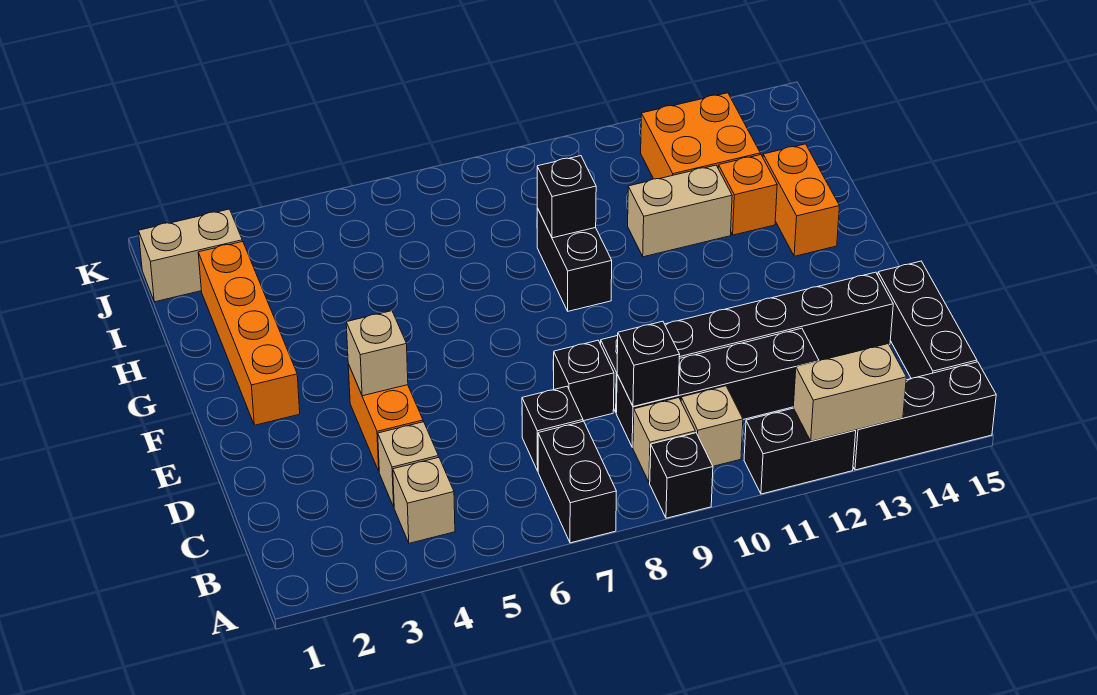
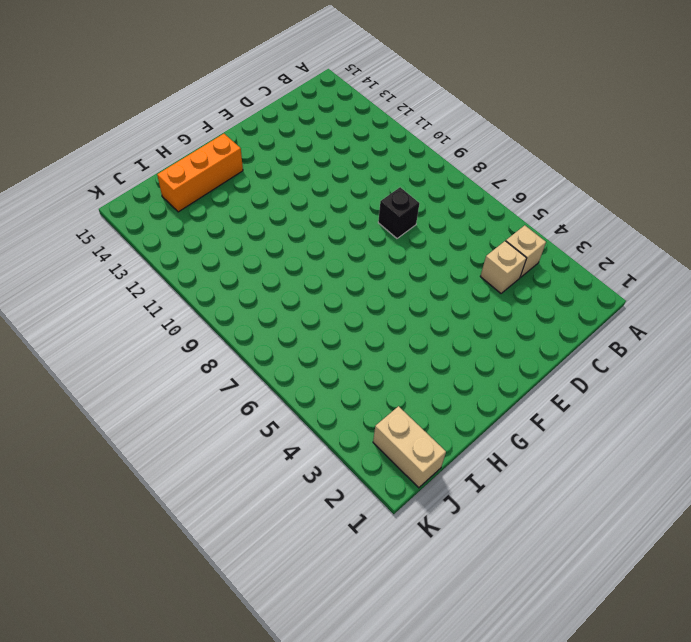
orange 1x3 brick [157,134,243,212] -> orange 1x2 brick [763,144,839,256]
none -> black 1x2 brick [538,421,616,543]
none -> black 1x1 brick [650,433,713,518]
none -> black 1x2 brick [744,408,856,494]

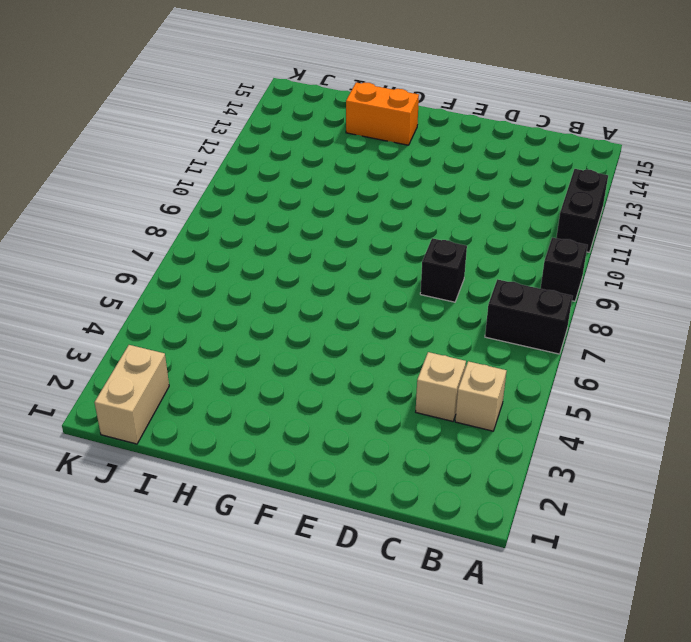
none -> black 1x3 brick [853,362,996,470]
none -> tan 1x1 brick [633,398,695,483]
none -> tan 1x1 brick [681,386,743,466]

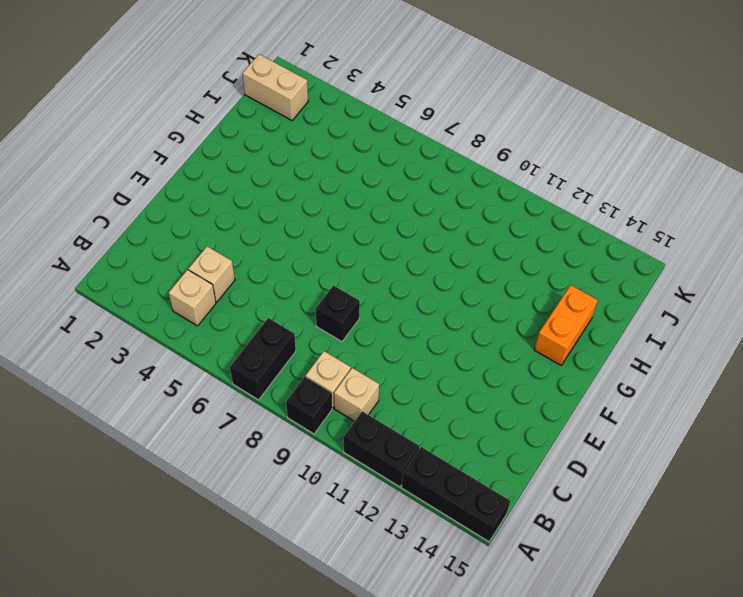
none -> black 1x3 brick [878,261,977,379]
none -> black 1x1 brick [522,386,583,471]
none -> black 1x4 brick [616,328,819,447]

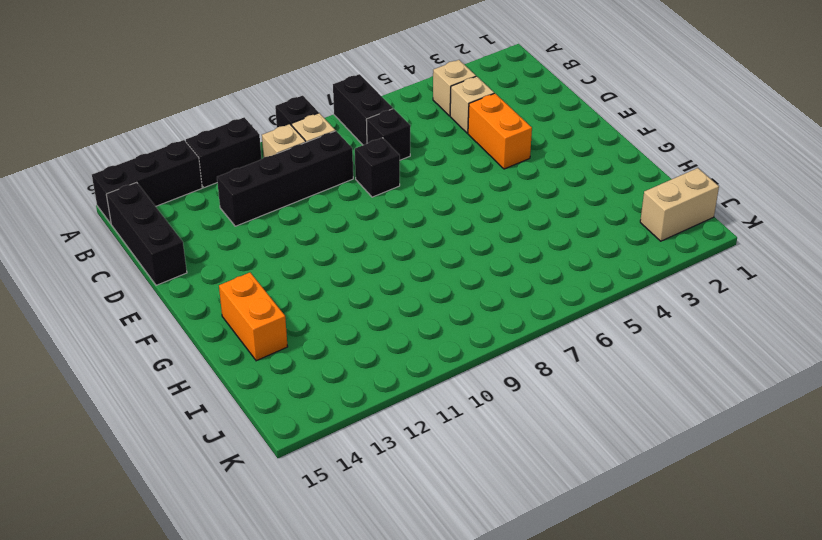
none -> black 1x6 brick [601,272,893,413]
none -> orange 1x4 brick [198,241,300,425]
none -> black 1x2 brick [537,208,612,311]

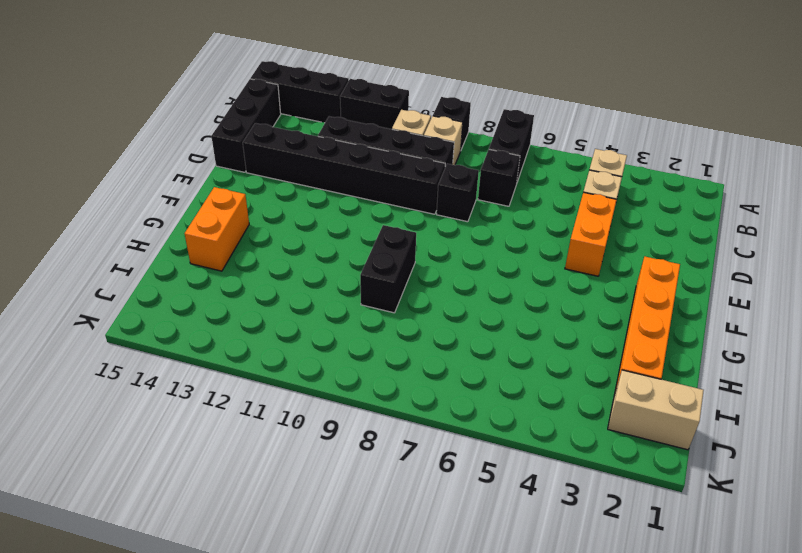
none -> tan 1x2 brick [628,165,732,257]
none -> orange 1x1 brick [718,155,777,235]
none -> orange 2x2 brick [641,93,760,179]

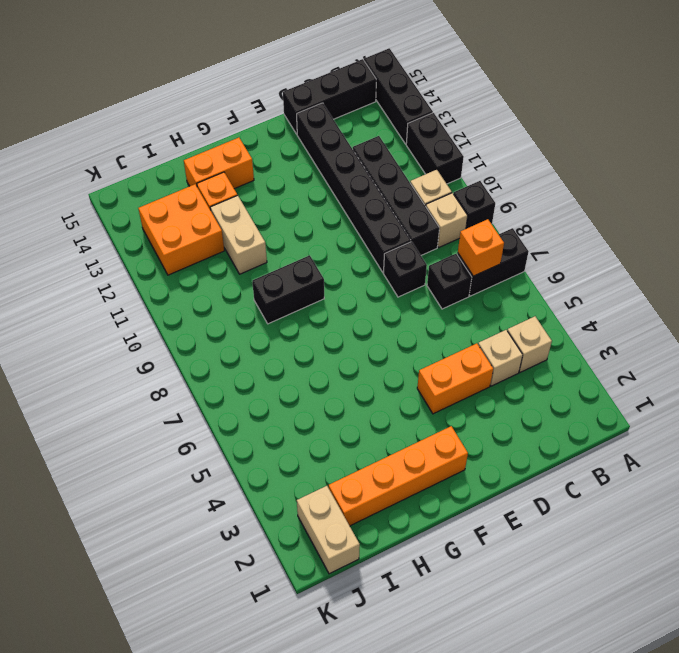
orange 1x1 brick [458,219,504,276] -> none
none -> tan 1x2 brick [793,344,906,441]
none -> black 1x1 brick [617,321,680,407]
none -> tan 1x1 brick [346,311,408,396]

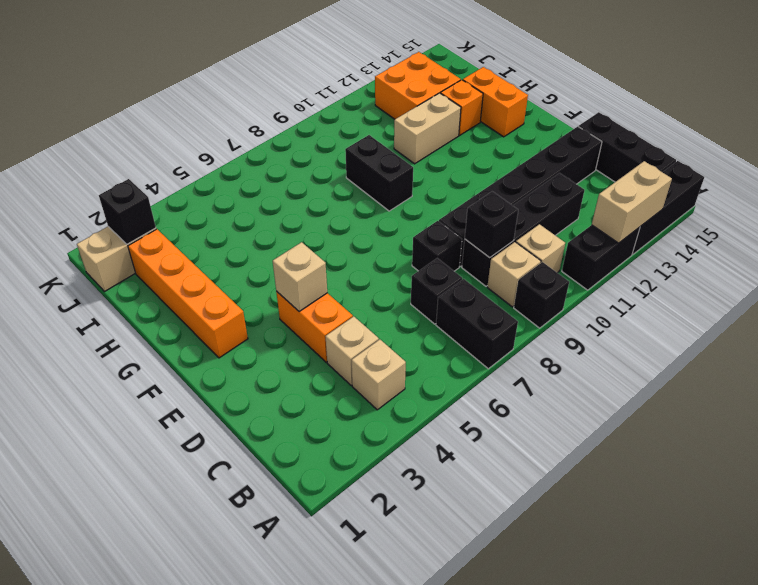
black 1x1 brick [99,179,156,244] -> black 1x1 brick moved to [537,156,596,238]

